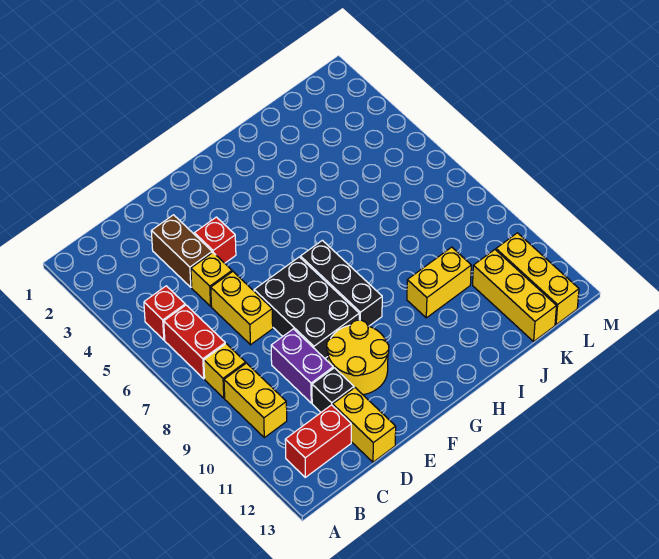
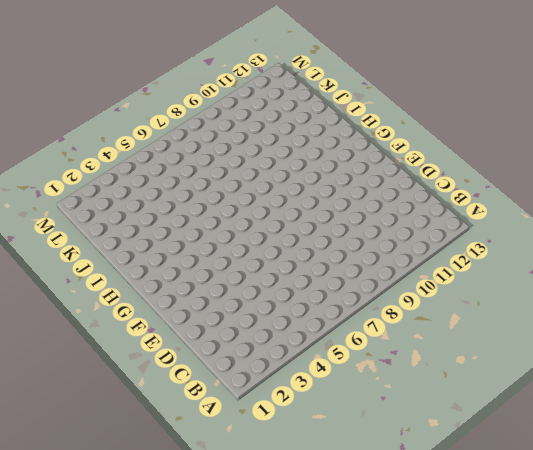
none -> red 1x1 brick [144,286,185,340]
none -> red 1x2 brick [164,305,225,379]
none -> yellow 1x1 brick [204,344,246,398]

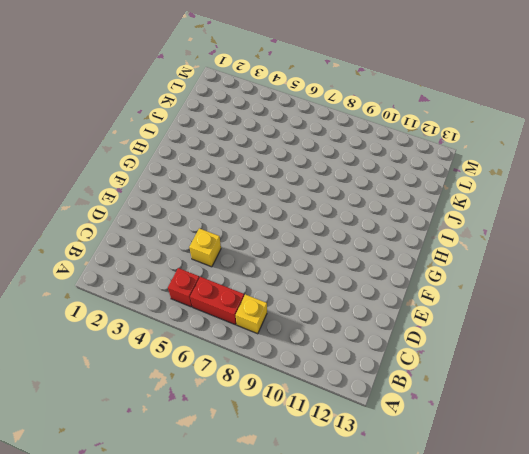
none -> yellow 1x2 brick [224,363,287,438]
none -> red 1x2 brick [285,405,351,477]
none -> brown 1x2 brick [151,215,212,287]

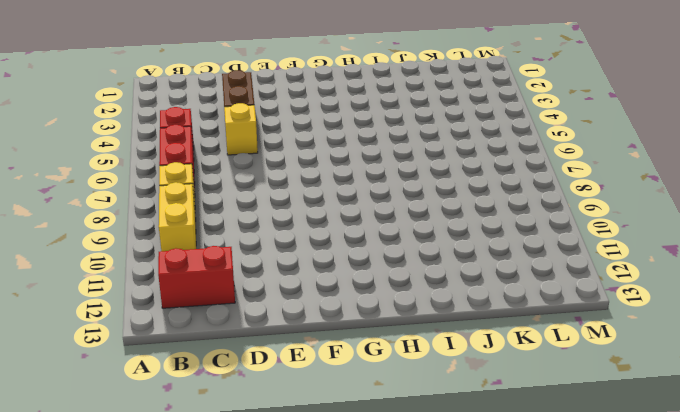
none -> yellow 1x2 brick [211,272,273,345]
none -> purple 1x2 brick [271,329,333,403]
none -> black 1x1 brick [312,368,354,412]

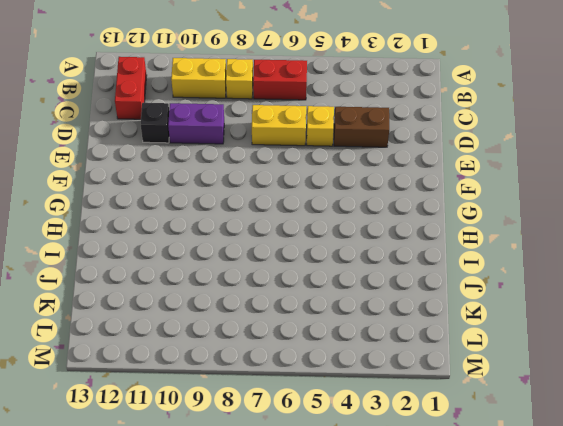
none -> red 1x1 brick [144,286,185,340]
none -> yellow 1x2 brick [333,388,396,462]
none -> red 1x1 brick [194,217,236,263]

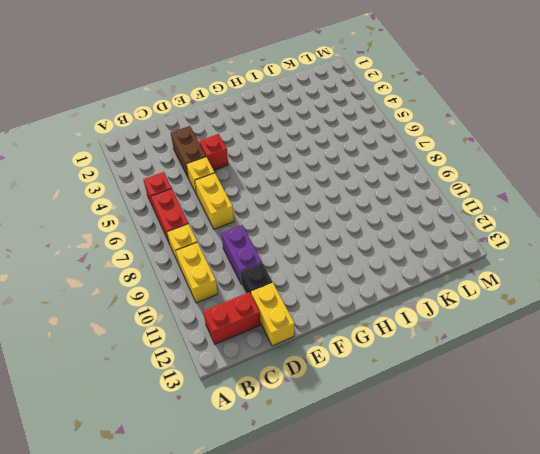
none -> black 2x3 brick [254,257,359,358]
none -> yellow 2x2 round brick [327,320,389,395]
none -> black 1x3 brick [300,240,382,326]

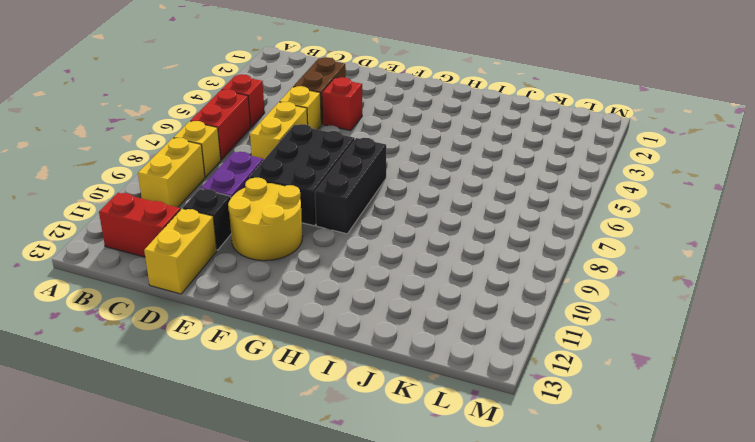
none -> yellow 1x2 brick [407,247,471,318]
none -> yellow 1x3 brick [473,250,556,341]
none -> yellow 1x3 brick [496,233,579,325]

